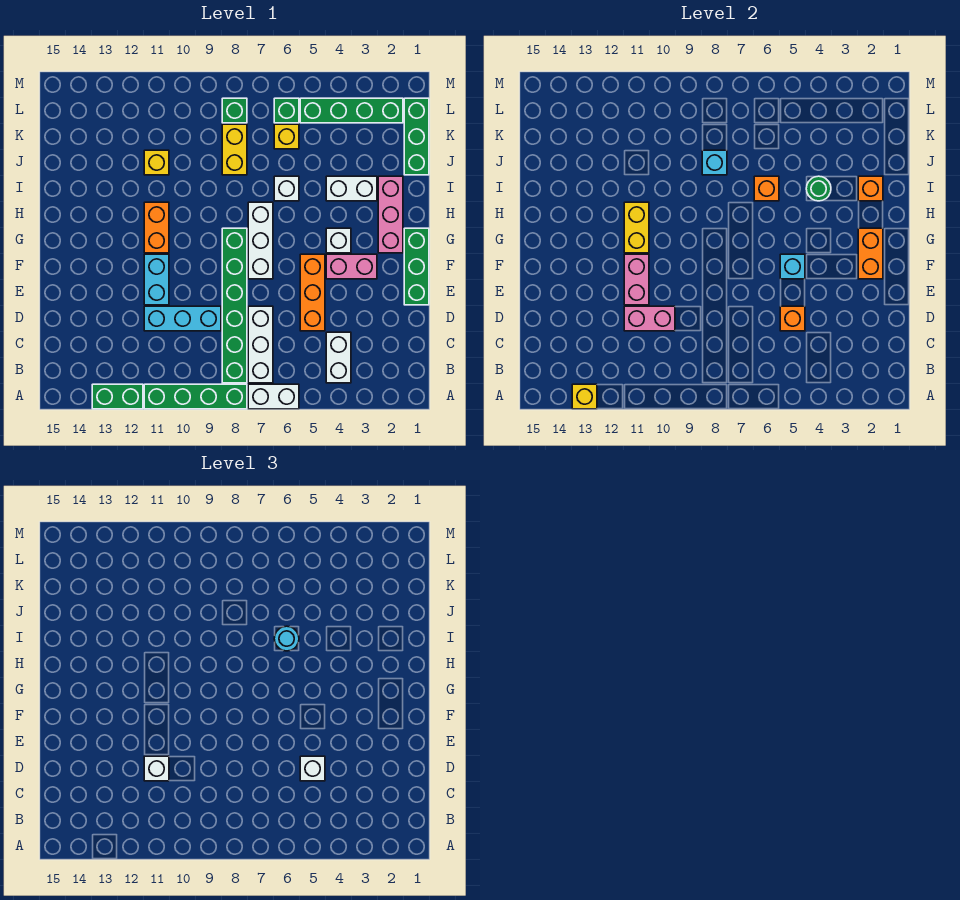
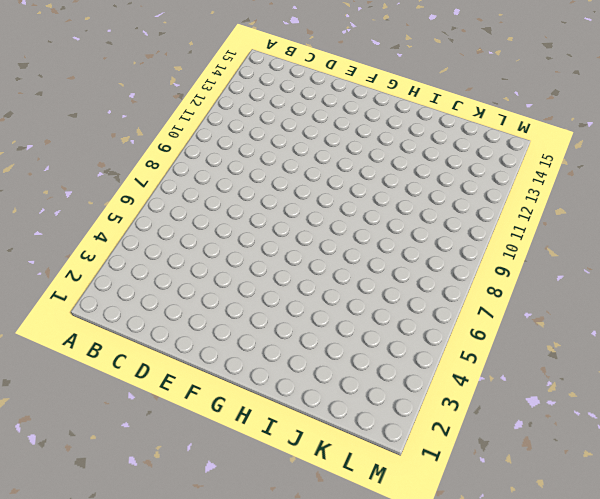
none -> white 1x2 brick [248,384,299,409]
none -> green 1x4 brick [144,384,247,409]
none -> green 1x2 brick [92,384,143,409]
none -> white 1x2 brick [326,332,351,383]

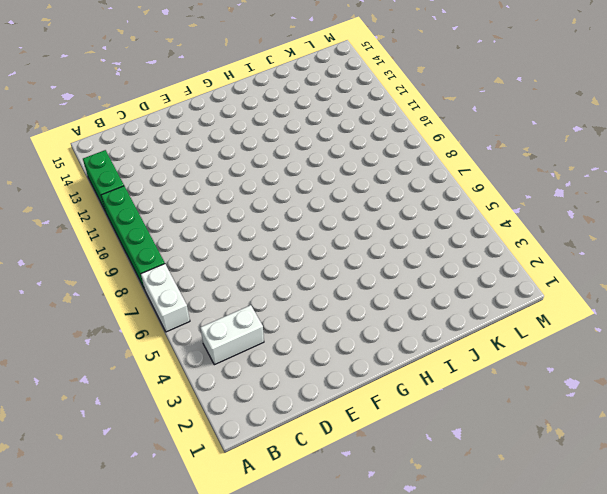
none -> white 1x3 brick [248,306,273,383]
none -> green 1x6 brick [222,228,247,383]
none -> orange 1x3 brick [300,254,325,331]
none -> cyan 1x3 brick [144,306,221,331]

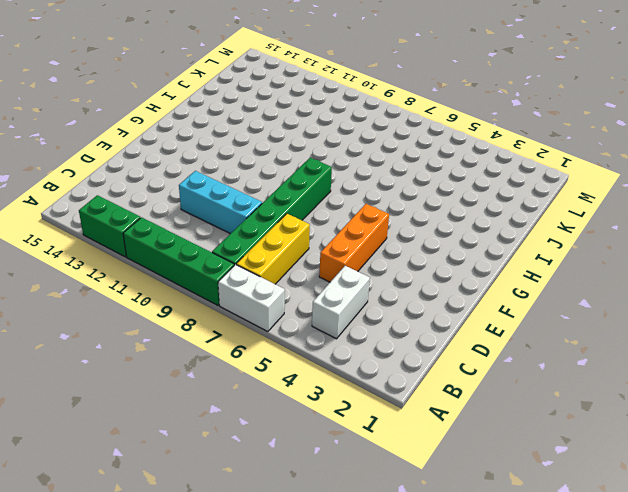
yellow 1x3 brick [236,214,310,284] -> white 1x3 brick [248,306,273,383]
none -> green 1x3 brick [404,228,429,305]
none -> cyan 1x2 brick [144,254,169,305]
none -> pink 1x2 brick [326,254,377,279]
none -> white 1x3 brick [248,202,273,279]

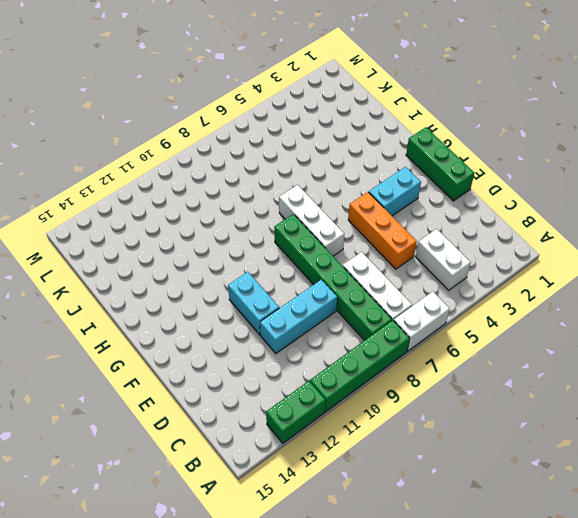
cyan 1x2 brick [369,167,421,216] -> pink 1x2 brick [326,254,377,279]
none -> pink 1x3 brick [378,176,403,253]
none -> white 1x1 brick [326,228,351,253]
none -> orange 1x2 brick [144,202,169,253]
none -> white 1x2 brick [326,176,377,201]

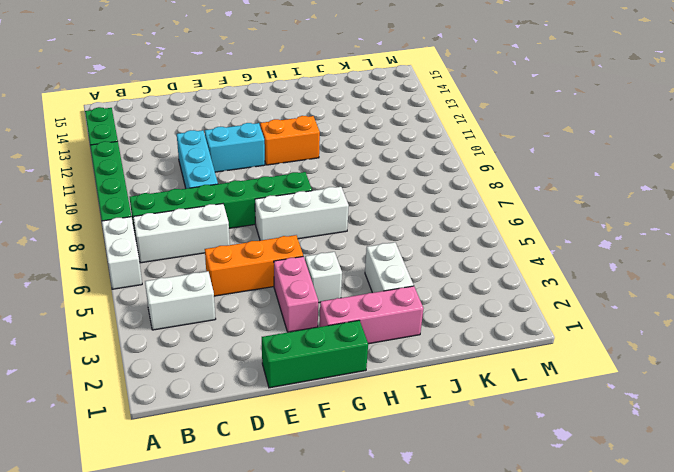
none -> white 1x1 brick [274,176,299,201]
none -> green 1x3 brick [404,98,429,175]
none -> yellow 1x2 brick [222,124,247,175]
none -> yellow 1x1 brick [144,150,169,175]

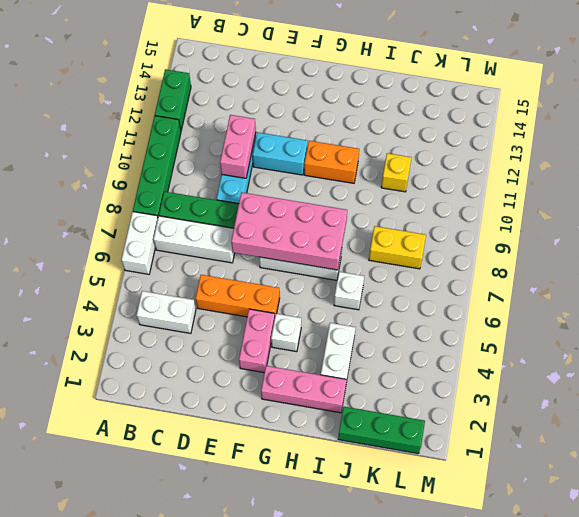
pink 2x4 brick [231,192,347,270] -> none
none -> green 1x3 brick [404,228,429,305]
none -> yellow 1x1 brick [274,124,299,149]
none -> green 1x4 brick [300,98,403,123]
none -> green 1x1 brick [274,98,299,123]

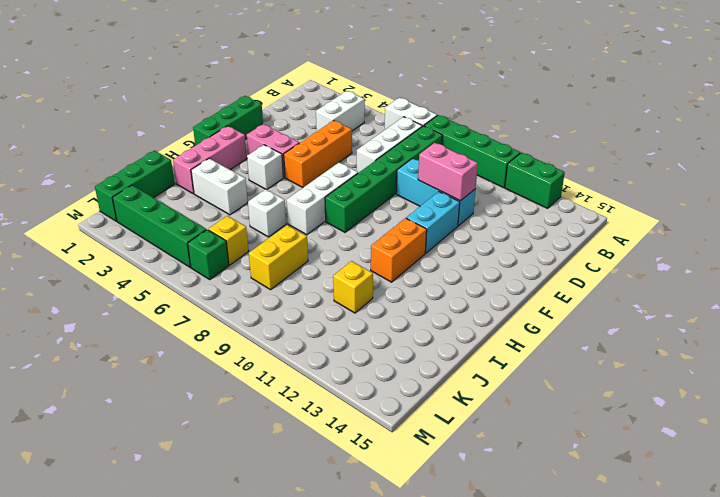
none -> green 1x1 brick [222,98,247,123]
none -> yellow 1x1 brick [572,384,597,409]
none -> orange 1x1 brick [780,306,805,331]
none -> pink 1x2 brick [624,254,649,305]

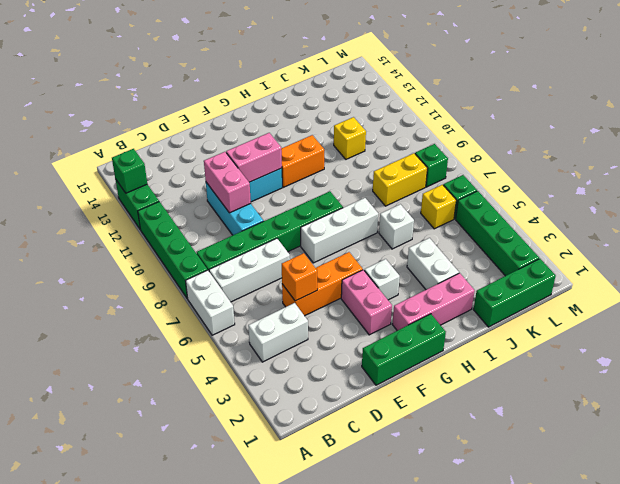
green 1x1 brick [112,149,147,193] -> yellow 1x1 brick [572,384,597,409]
none -> orange 1x2 brick [858,228,883,279]
none -> cyan 1x1 brick [780,254,805,279]
none -> yellow 1x2 brick [624,202,649,253]
none -> orange 1x1 brick [858,176,883,201]

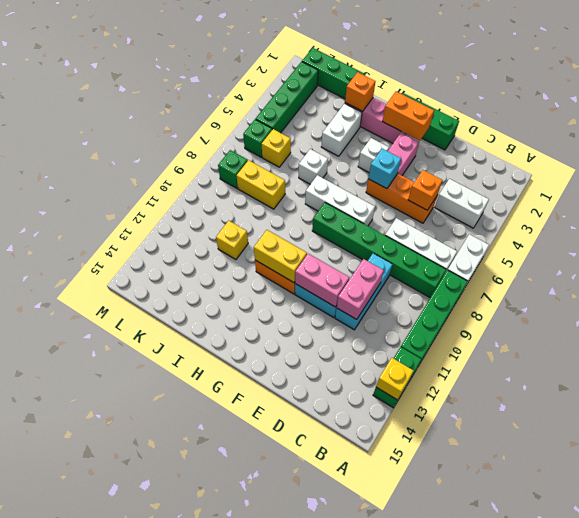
none -> green 1x1 round brick [806,176,831,201]
none -> orange 1x1 brick [754,176,779,201]
none -> cyan 1x1 brick [702,150,727,175]
none -> white 1x1 brick [300,756,325,781]

